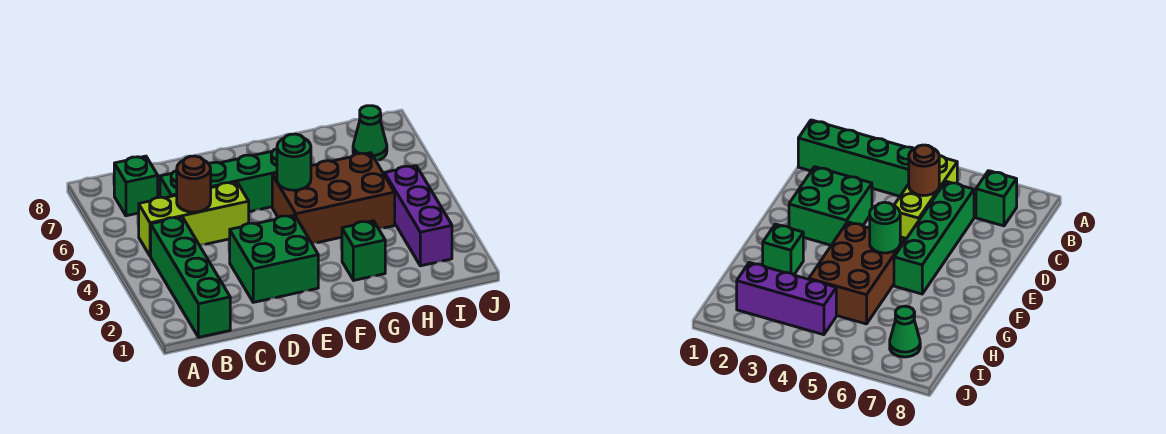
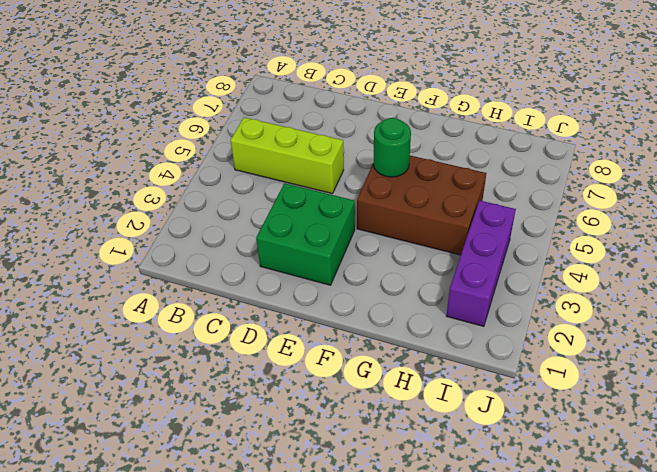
none -> green 1x4 brick [151,217,230,337]
none -> green 1x1 brick [114,156,158,216]

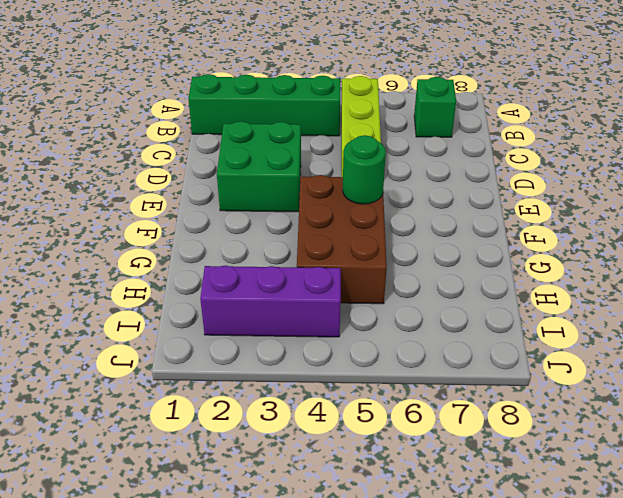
none -> green 1x4 brick [160,149,277,212]
none -> green 1x1 brick [342,221,385,280]

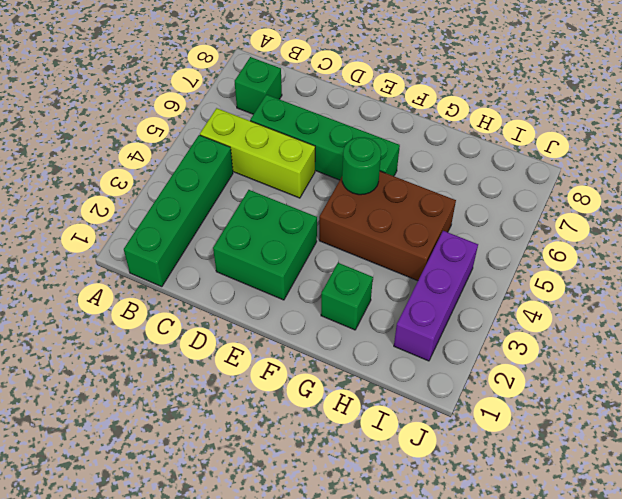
none -> green 1x1 cone [353,106,387,161]
none -> brown 1x1 round brick [177,156,211,212]

